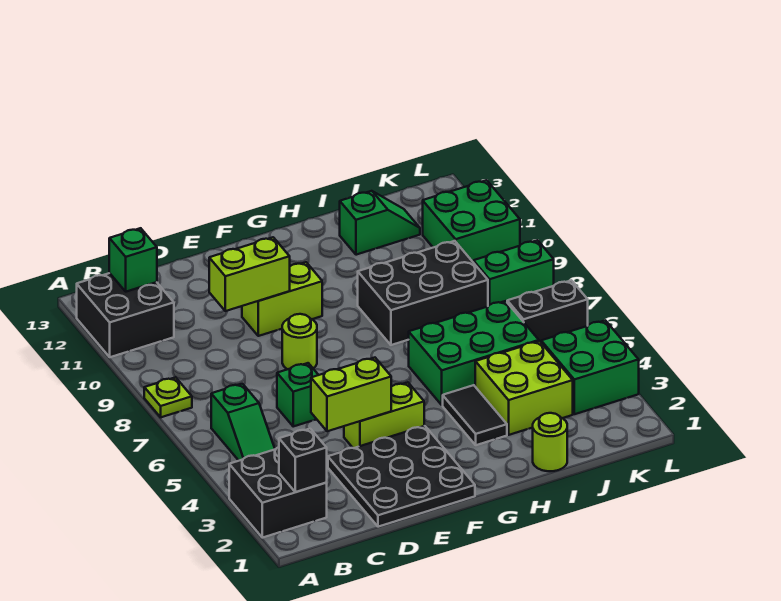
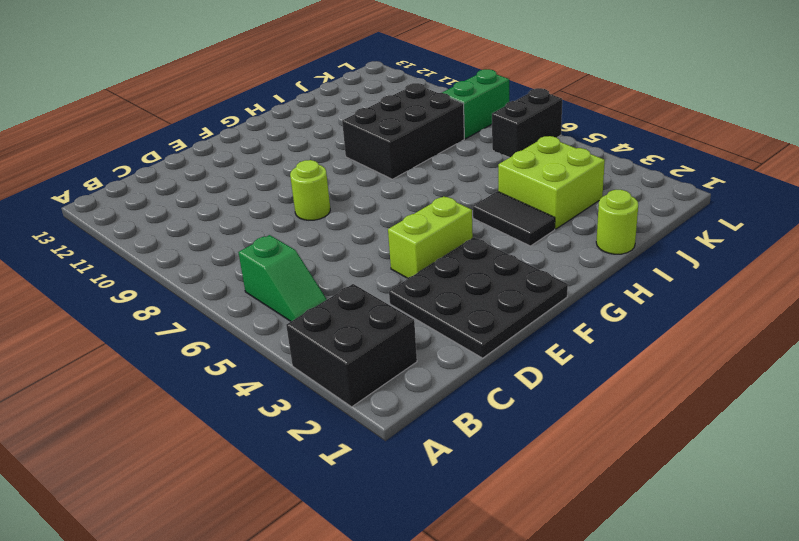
none -> lime 1x1 plate [144,377,192,417]
none -> black 2x2 brick [77,273,174,357]
none -> green 1x1 brick [277,363,318,426]

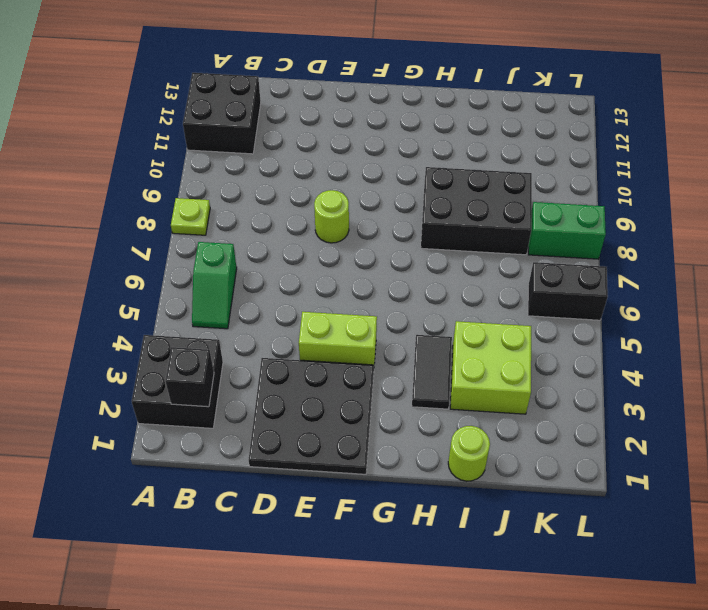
none -> green 1x1 brick [277,363,318,426]
none -> lime 1x2 brick [242,262,322,336]
none -> green 2x3 brick [409,301,539,405]

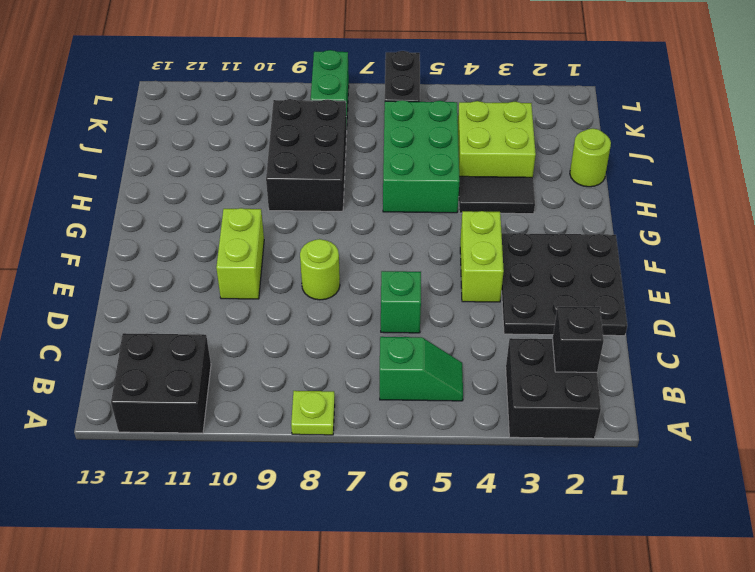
none -> green 1x2 slope [340,191,420,255]
none -> green 2x2 brick [541,320,639,414]
none -> green 2x2 brick [423,180,520,262]

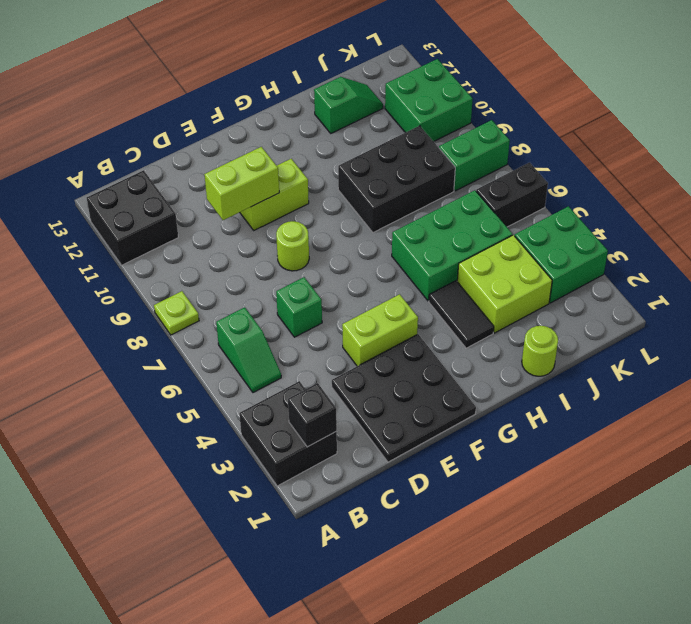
none -> green 1x1 brick [109,228,157,292]
none -> lime 1x2 brick [311,358,391,431]

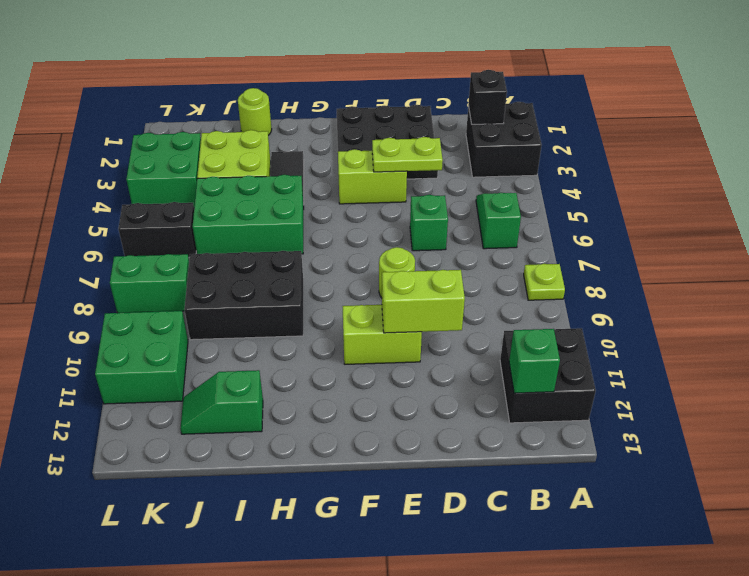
lime 1x2 plate [372,137,443,172] -> lime 1x2 brick [311,358,391,431]

